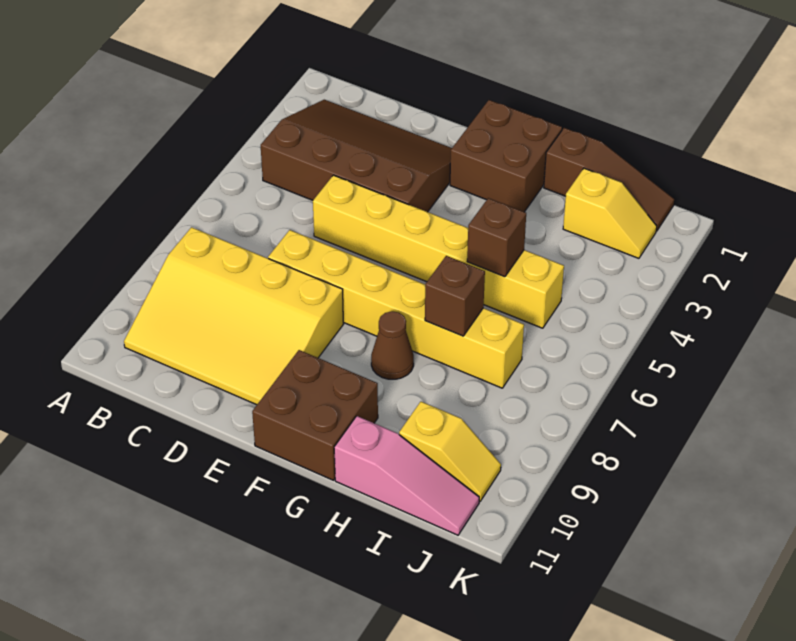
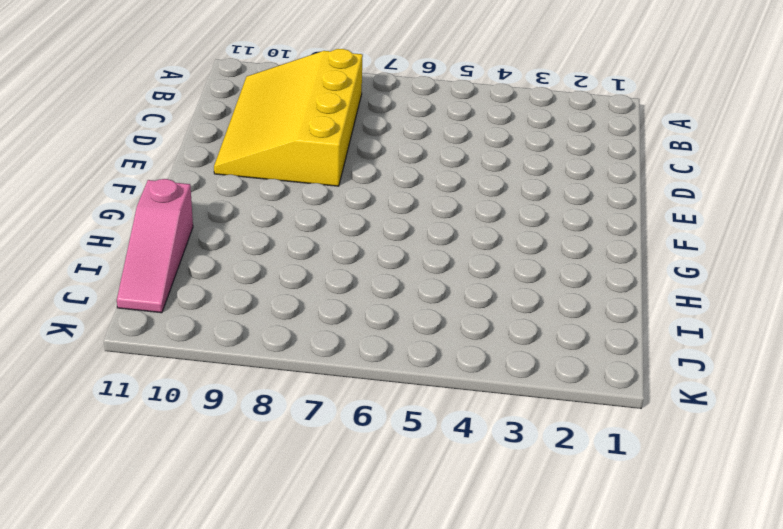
none -> brown 3x4 slope [261,100,452,212]
none -> yellow 1x6 brick [313,175,564,328]
none -> yellow 1x6 brick [268,230,524,388]

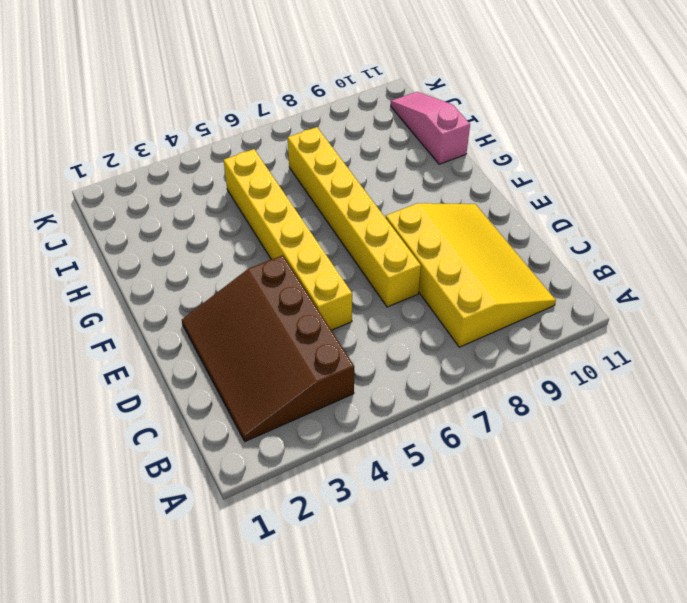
none -> brown 2x2 brick [450,100,562,212]
none -> brown 2x2 brick [252,350,378,480]
none -> brown 1x1 cone [371,311,414,379]

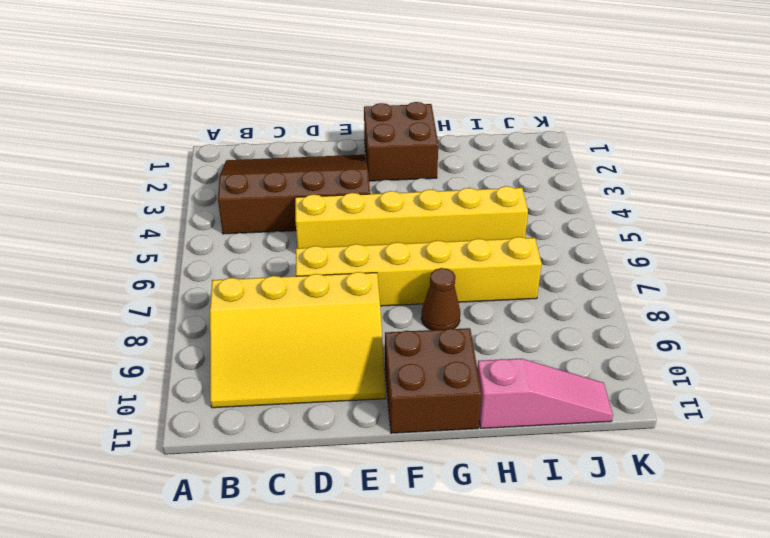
none -> brown 1x3 slope [544,128,674,231]
none -> yellow 1x2 slope [563,168,657,258]
none -> yellow 1x2 slope [399,402,501,501]

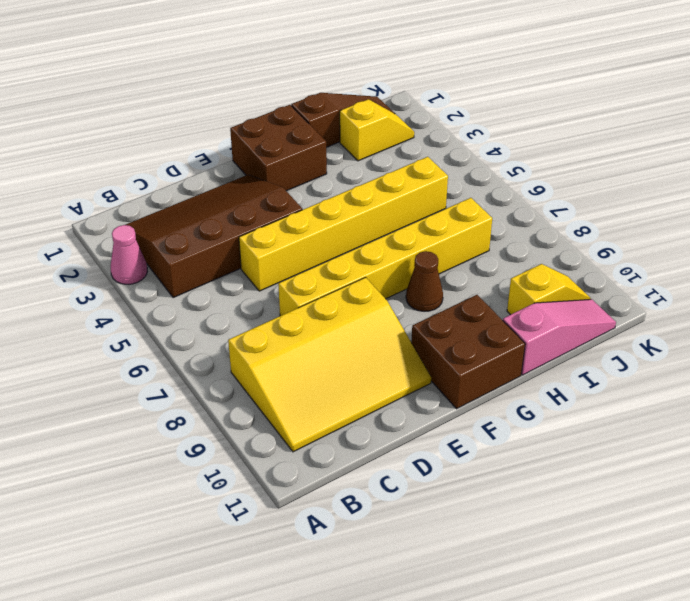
pink 1x1 cone [111,225,147,284] -> none
none -> brown 1x1 brick [467,198,526,277]
none -> brown 1x1 brick [425,256,485,336]

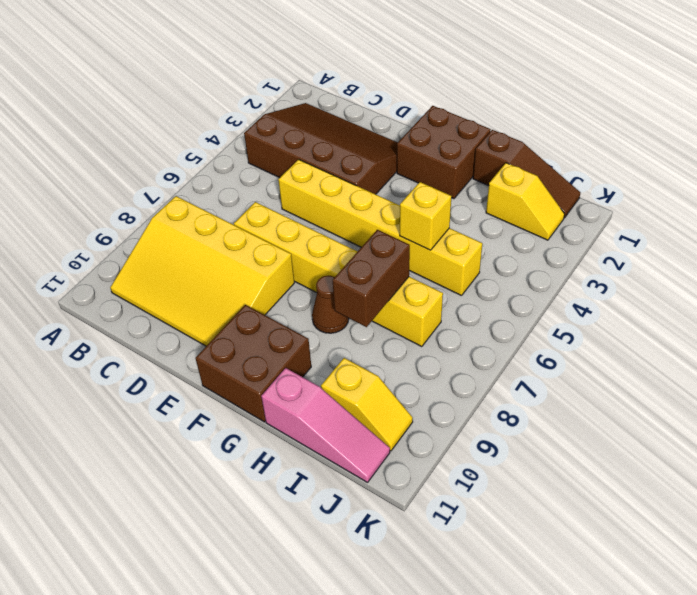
yellow 1x1 brick [400,182,451,250] -> brown 1x1 brick [467,198,526,277]
brown 1x2 brick [333,230,410,327] -> brown 1x1 brick [425,256,485,336]

